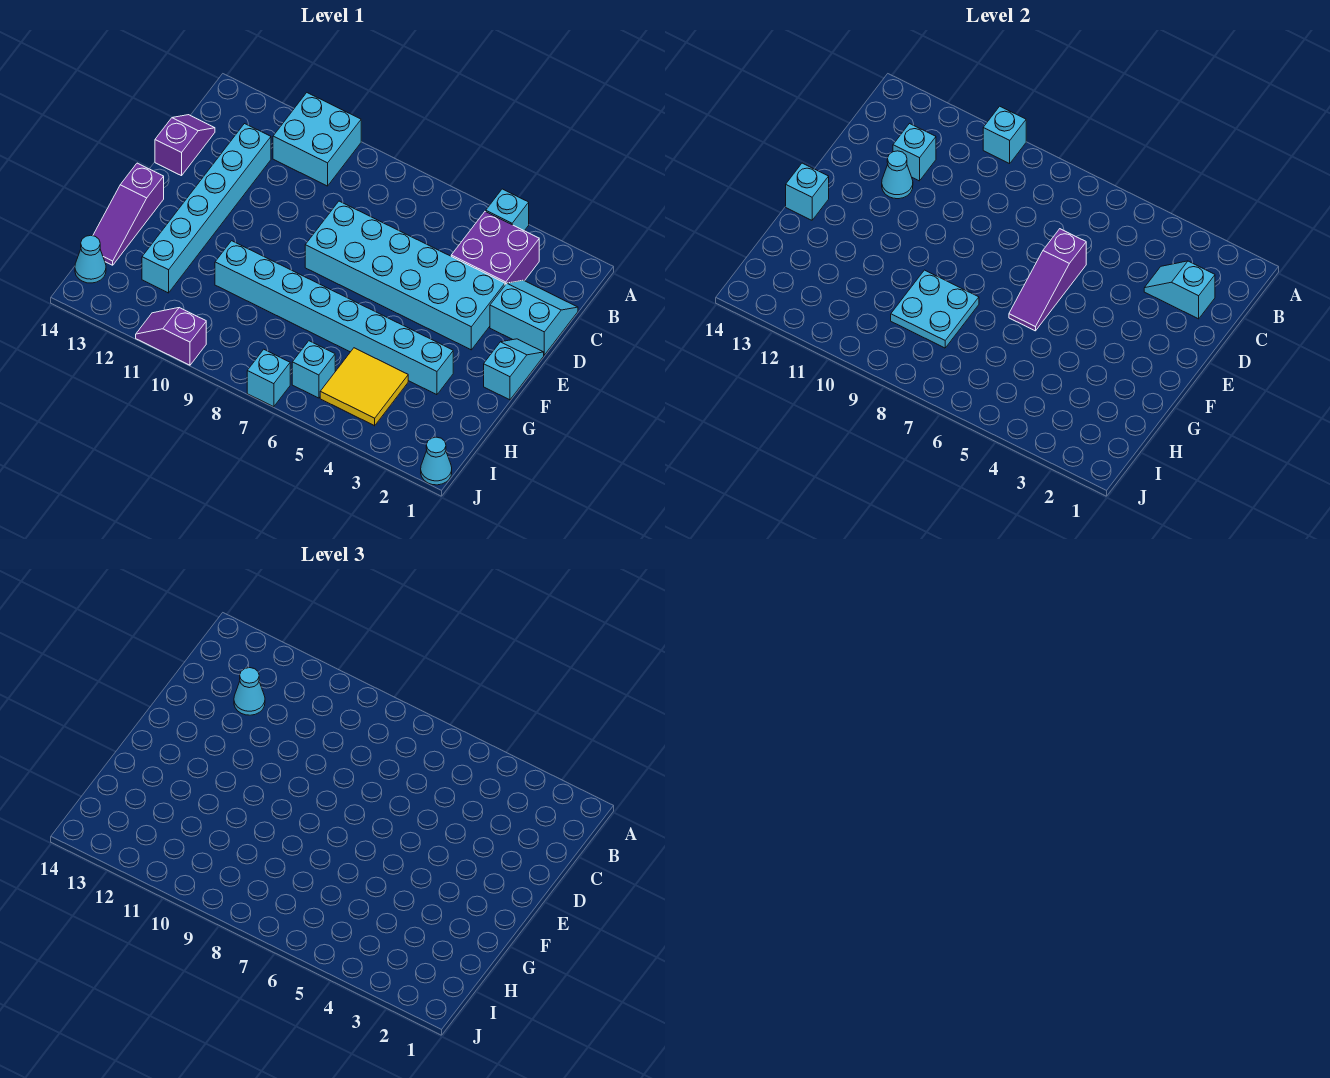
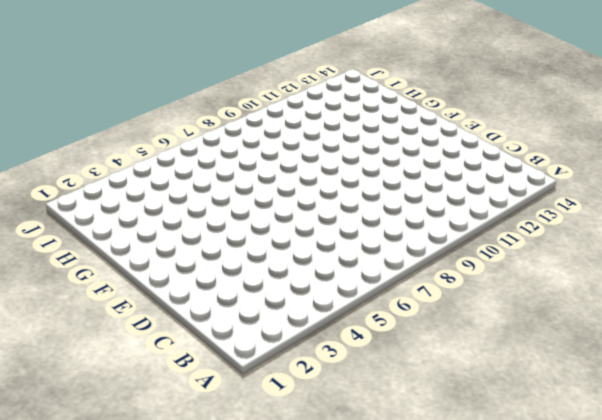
none -> cyan 1x1 brick [486,189,529,231]
none -> cyan 2x2 brick [273,93,361,186]
none -> purple 2x2 brick [451,211,539,285]

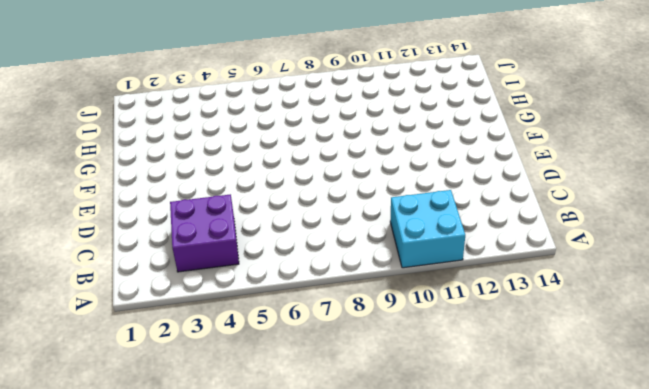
none -> cyan 1x1 brick [486,189,529,231]
none -> cyan 2x2 slope [490,280,578,355]
none -> cyan 1x6 brick [142,124,271,293]

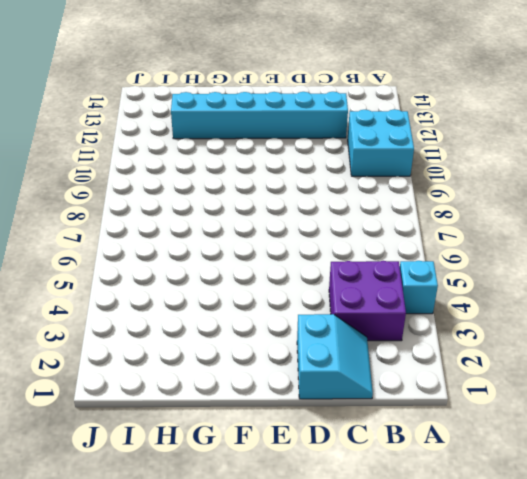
none -> purple 1x2 slope [155,115,215,176]
none -> cyan 2x6 brick [305,201,505,350]
none -> cyan 1x2 slope [484,339,544,400]

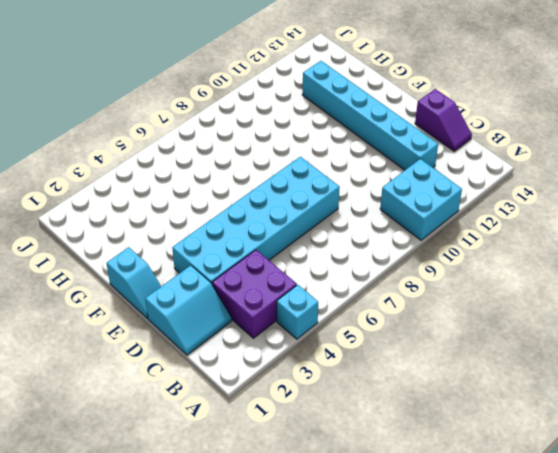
none -> purple 1x3 slope [93,163,164,265]
none -> cyan 1x8 brick [215,241,453,395]
none -> yellow 2x2 tile [320,348,408,426]

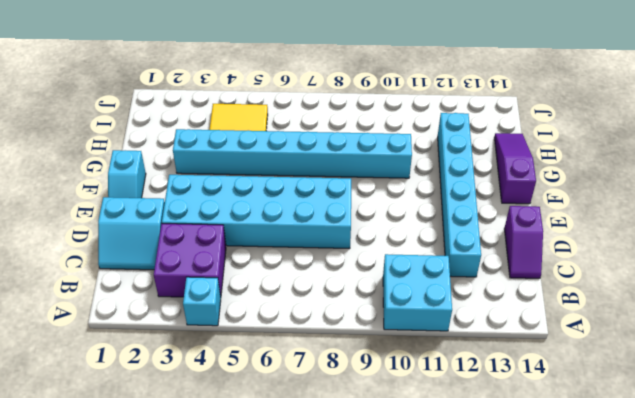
none -> cyan 1x1 brick [292,341,335,398]
none -> cyan 1x1 cone [75,235,106,283]
none -> cyan 1x1 cone [421,437,452,485]

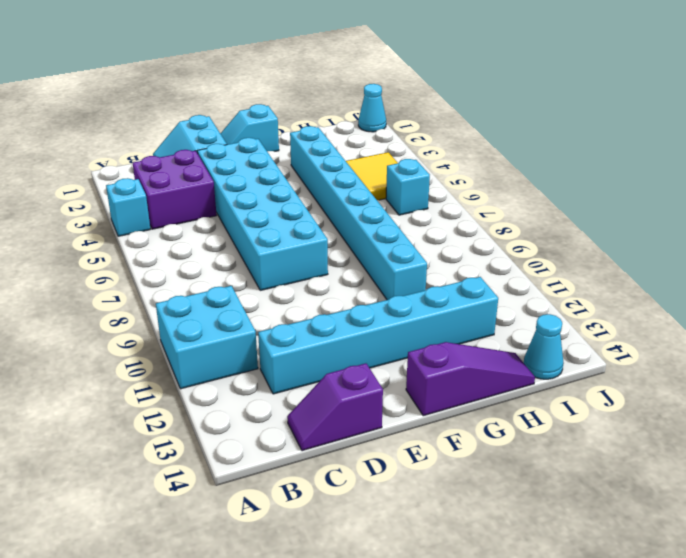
none -> cyan 1x1 brick [247,349,290,407]
none -> purple 1x2 slope [136,308,206,365]
none -> cyan 1x1 brick [983,106,1026,164]

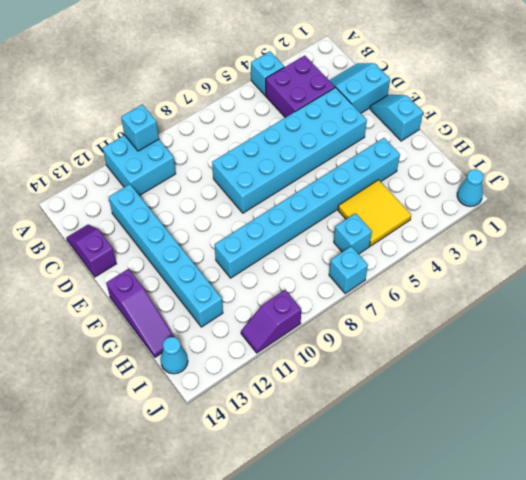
none -> cyan 1x2 slope [1144,261,1215,319]
none -> cyan 1x1 brick [893,124,936,181]
none -> purple 1x3 slope [1009,229,1086,331]

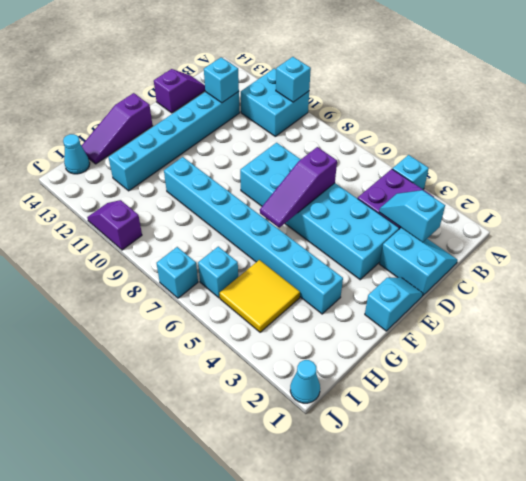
none -> cyan 1x1 cone [882,151,913,199]
none -> cyan 1x1 brick [786,163,829,220]
none -> cyan 2x2 plate [891,270,979,348]

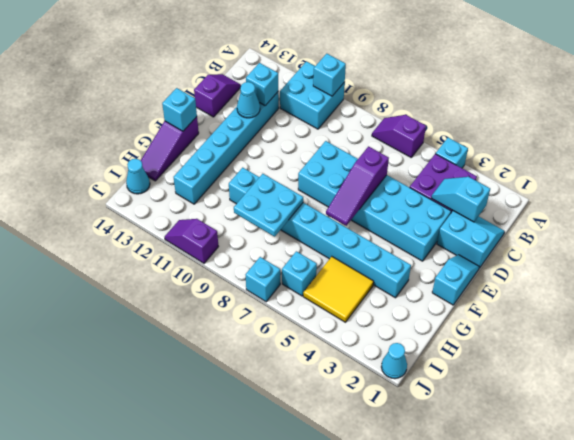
purple 1x2 slope [372,115,426,157] -> none
none -> cyan 1x1 cone [234,668,265,715]

